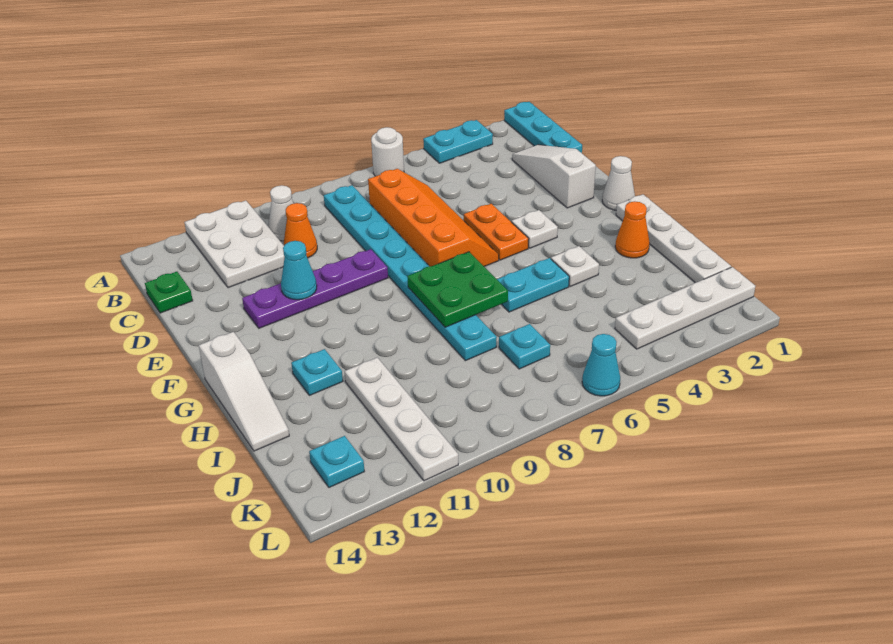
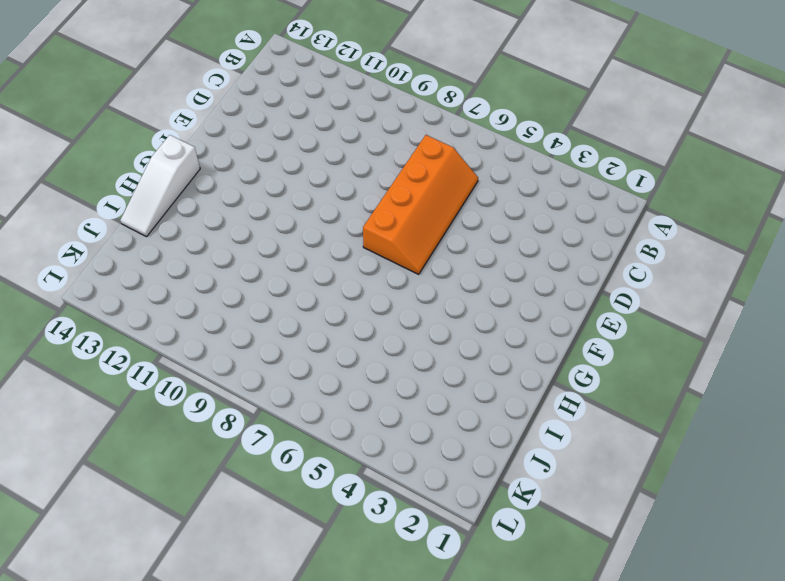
none -> cyan 1x3 plate [504,102,582,153]
none -> cyan 1x2 plate [423,120,493,163]
none -> white 1x1 round brick [371,127,404,176]

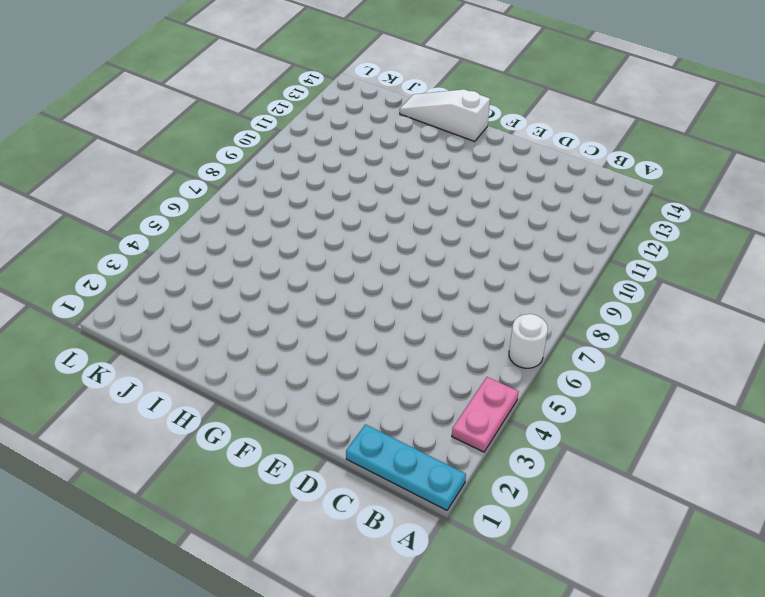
pink 1x2 plate [452,377,519,452] -> cyan 1x2 plate [423,120,493,163]
none -> white 2x3 plate [184,201,285,288]
none -> cyan 1x8 plate [324,185,497,361]
none -> white 1x1 cone [268,185,294,241]

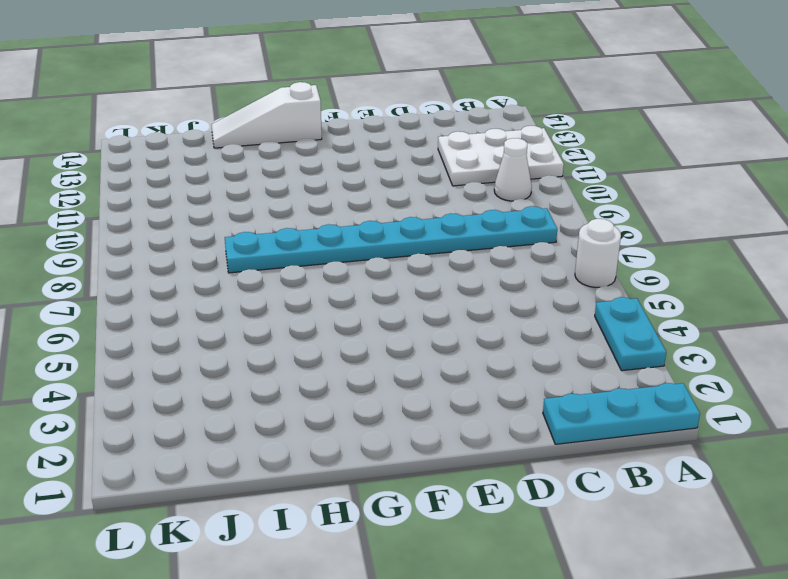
none -> white 1x3 slope [512,145,596,208]
none -> orange 2x4 slope [368,169,499,266]
none -> orange 1x1 cone [284,203,317,258]

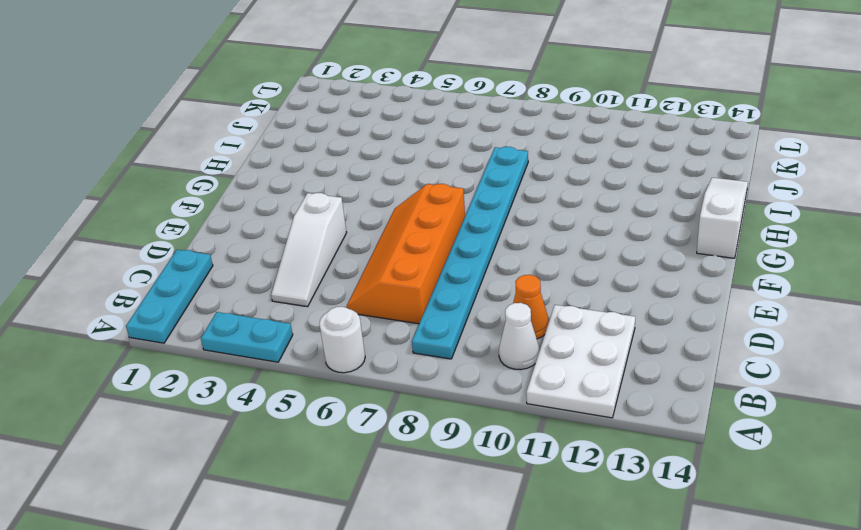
white 1x3 slope [271,193,347,307] -> white 1x3 slope moved to [512,145,596,208]
none -> green 1x1 plate [145,272,193,313]
none -> orange 1x2 plate [464,204,529,260]
none -> purple 1x4 plate [242,249,388,328]

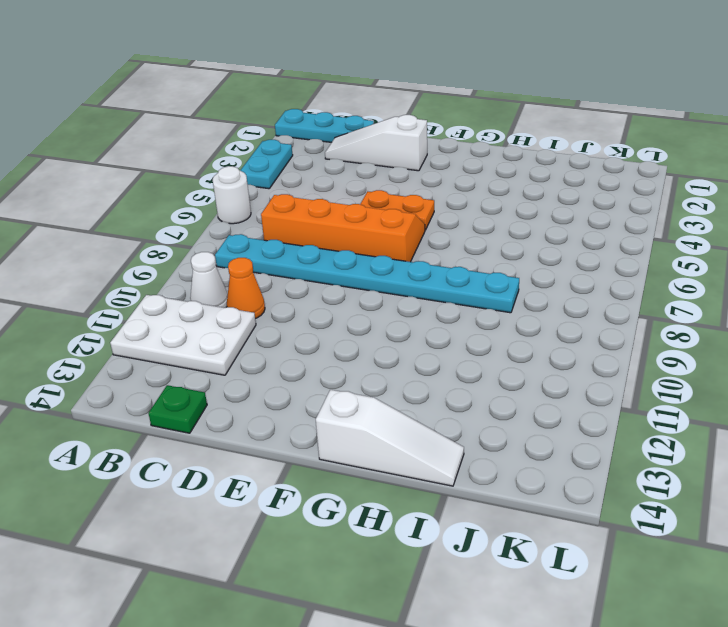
none -> purple 1x4 plate [242,249,388,328]
none -> white 1x1 cone [602,156,635,210]
none -> white 1x1 plate [511,210,558,248]

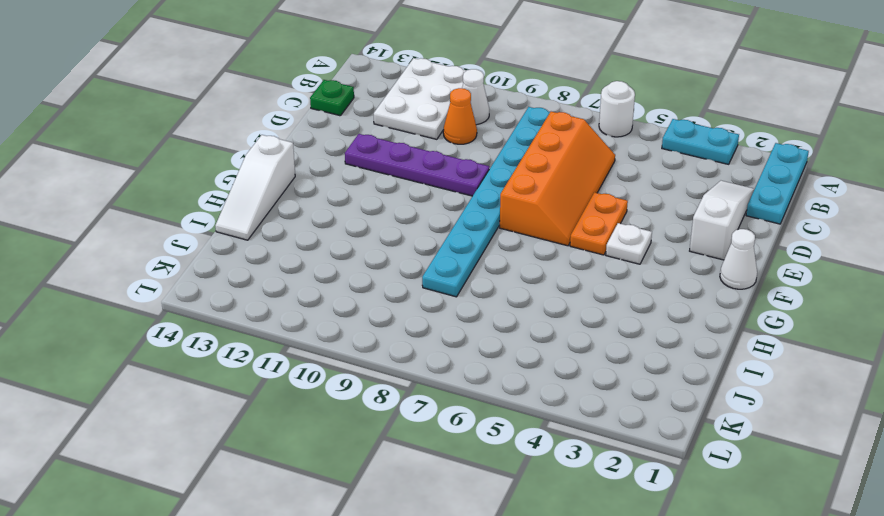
none -> white 1x4 plate [616,194,731,283]
none -> orange 1x1 cone [615,201,650,258]
none -> white 1x1 plate [551,246,599,286]

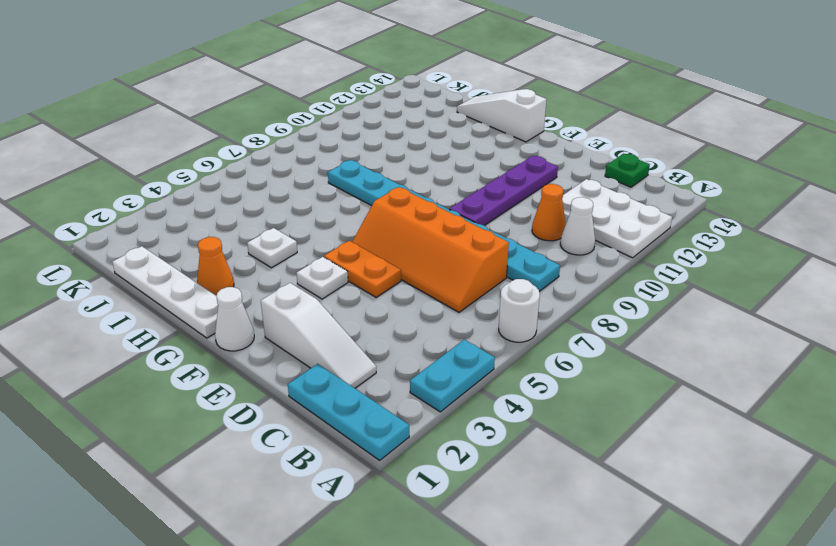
none -> cyan 1x2 plate [497,258,569,312]
none -> cyan 1x1 plate [291,349,343,395]
none -> white 1x4 plate [344,358,458,481]

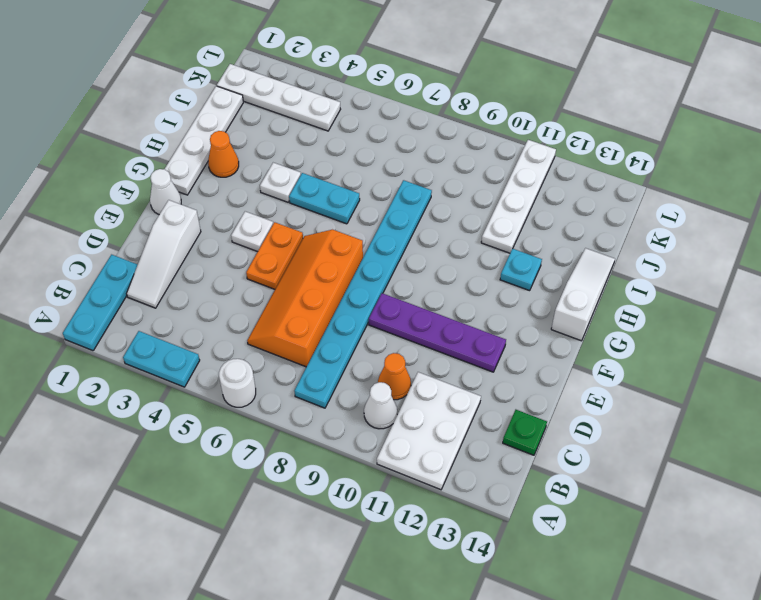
none -> cyan 1x1 plate [499,324,550,369]
none -> cyan 1x1 plate [309,436,364,487]
none -> cyan 1x1 cone [582,334,620,396]

